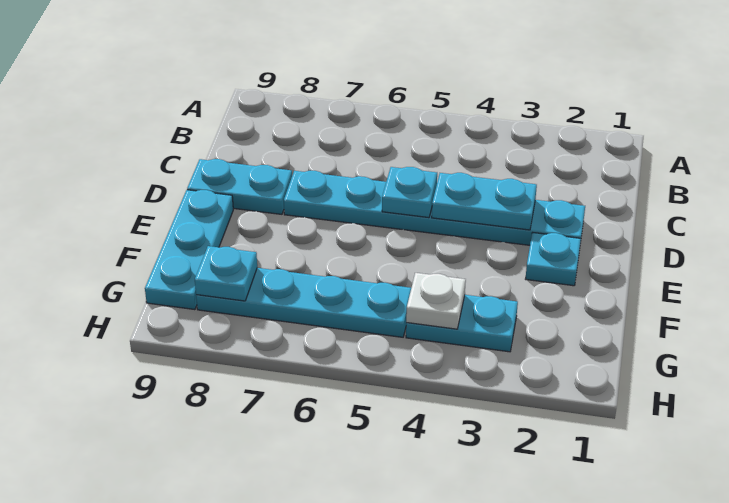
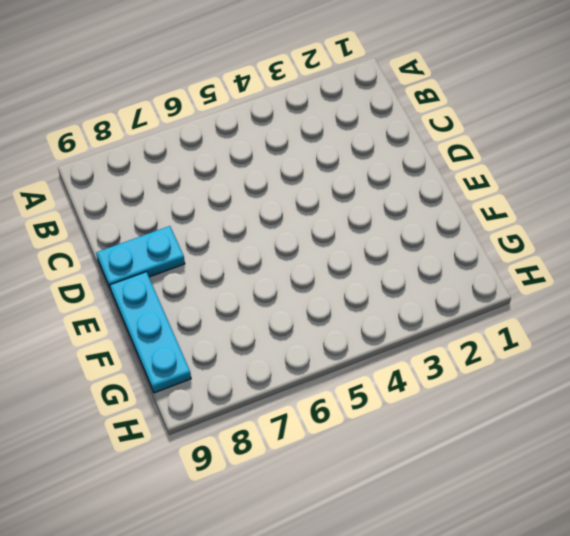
none -> cyan 1x6 plate [284,171,585,245]
none -> cyan 1x1 plate [526,233,581,286]

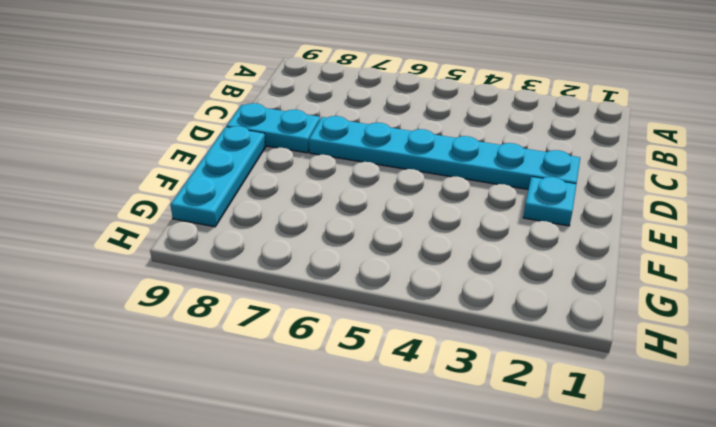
none -> cyan 1x2 plate [406,295,518,352]
none -> cyan 1x4 plate [196,268,411,337]

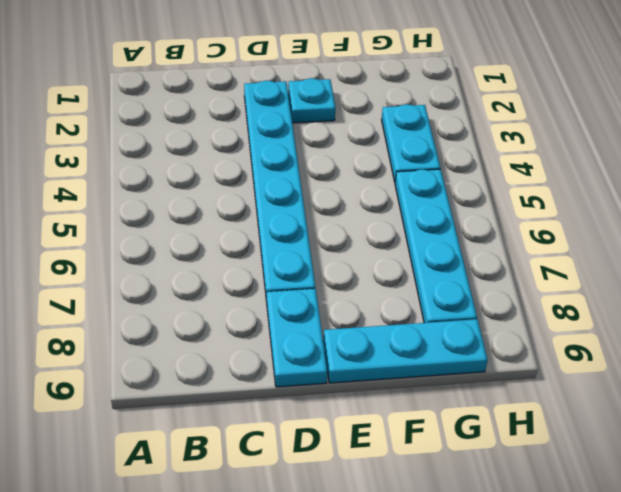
none -> cyan 1x2 plate [432,173,537,230]
none -> cyan 1x1 plate [382,167,437,218]

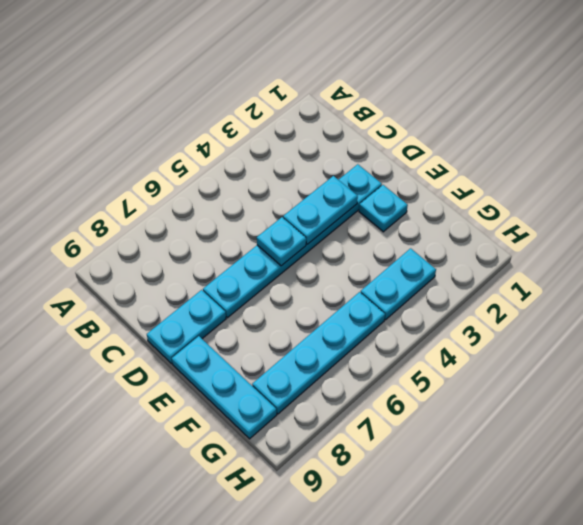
none -> white 1x1 plate [406,273,466,329]
none -> cyan 1x1 plate [195,246,257,301]

